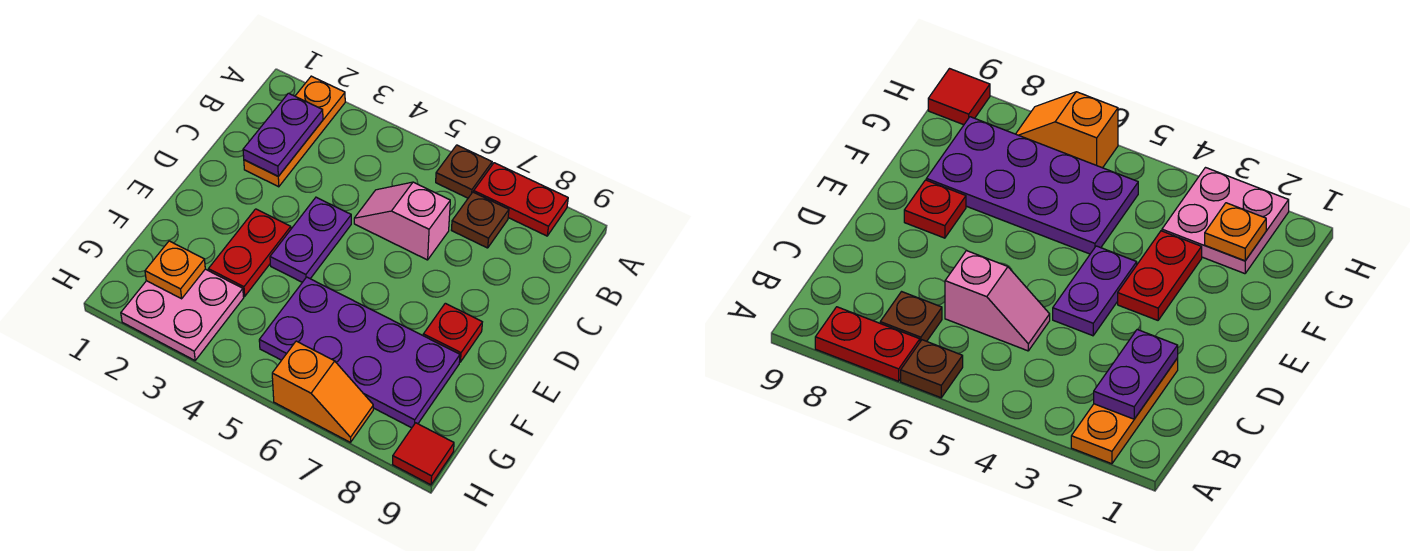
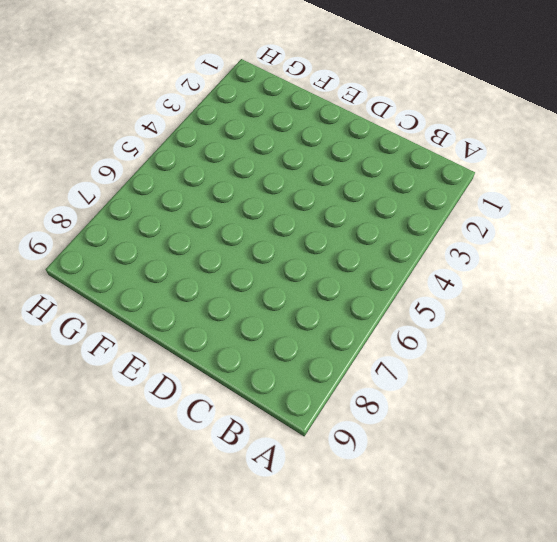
none -> orange 1x3 plate [244,76,345,187]
none -> brown 1x1 plate [436,145,492,198]
none -> red 1x2 plate [474,163,568,236]

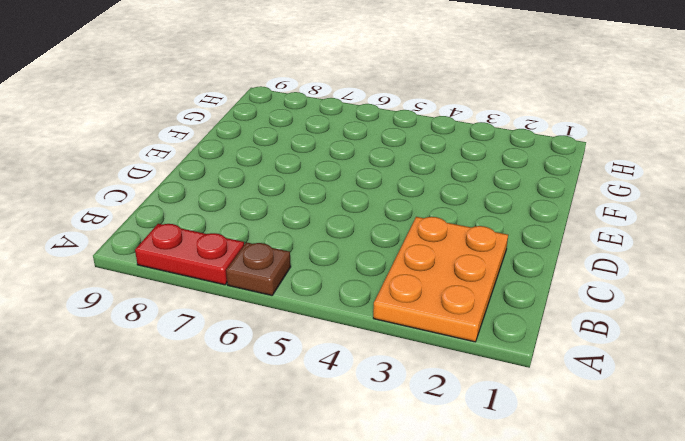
orange 2x3 plate [373,217,508,342] -> orange 1x3 plate [244,76,345,187]
none -> brown 1x1 plate [452,192,509,248]
none -> pink 1x2 slope [354,182,450,260]
none -> purple 1x2 plate [270,197,351,282]

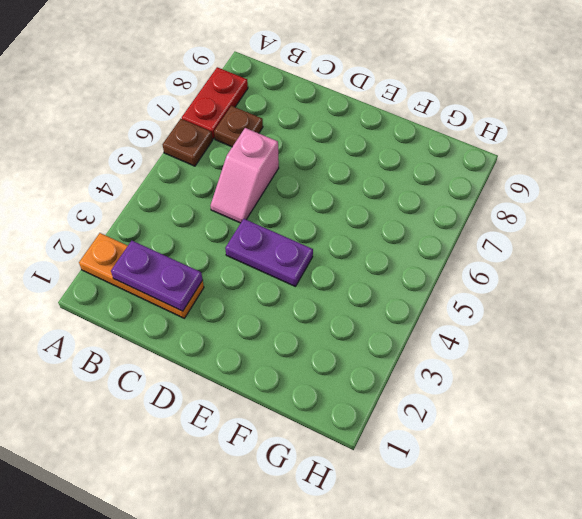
none -> red 1x2 plate [208,209,291,296]
none -> red 1x1 plate [423,303,482,362]
none -> purple 2x4 plate [259,277,460,428]

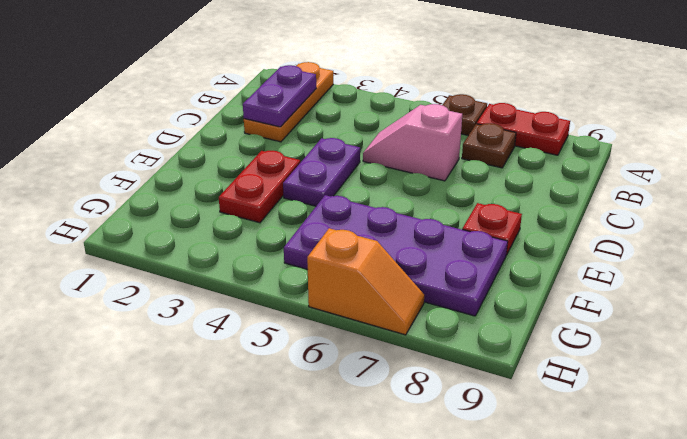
none -> pink 2x2 plate [121,269,244,360]
none -> red 1x1 tile [393,423,454,485]
none -> orange 1x1 plate [145,241,205,299]

